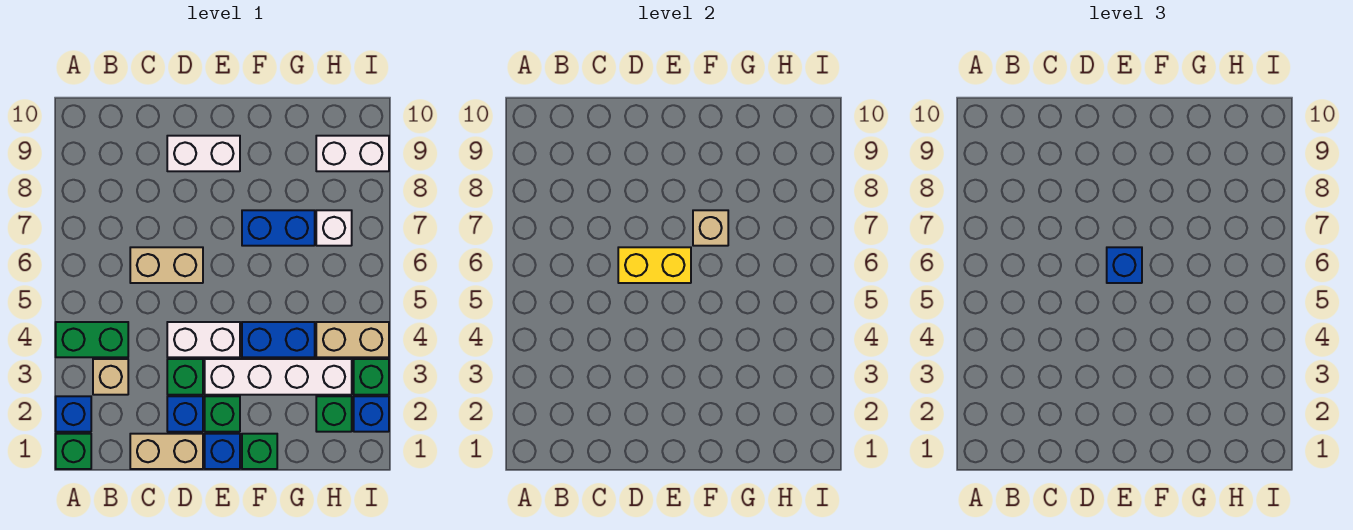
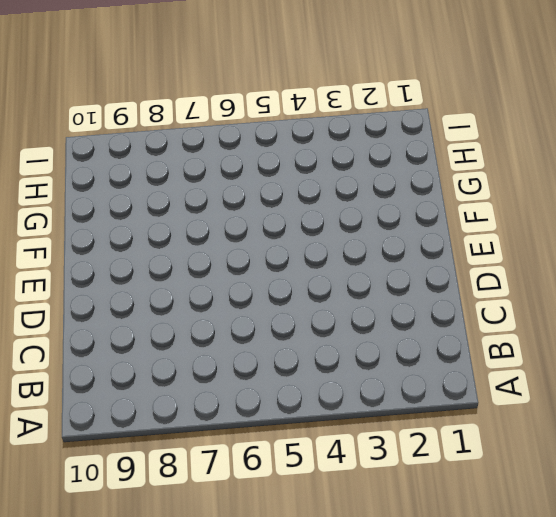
none -> green 1x1 brick [56,434,91,469]
none -> blue 1x1 brick [56,396,91,432]
none -> green 1x2 brick [56,322,128,357]

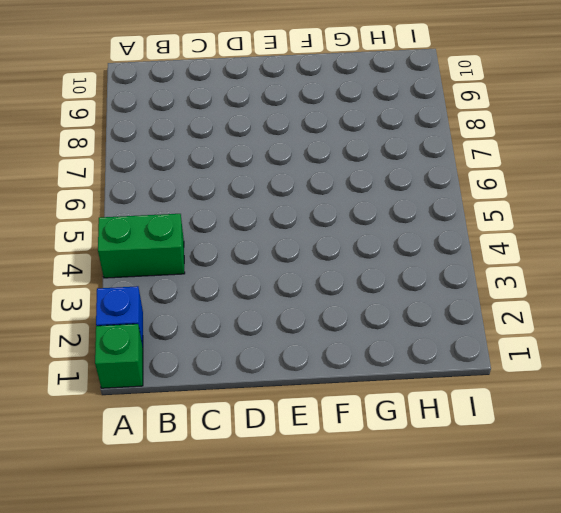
none -> tan 1x1 brick [93,359,128,395]
none -> tan 1x2 brick [130,434,203,469]
none -> tan 1x2 brick [130,247,203,283]

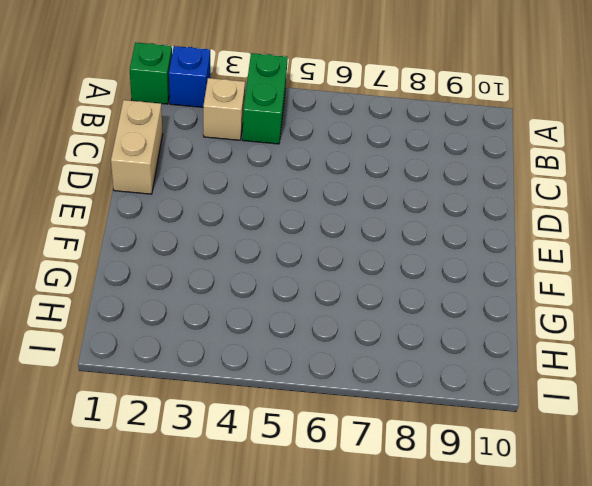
none -> tan 1x2 brick [130,247,203,283]
none -> blue 1x1 brick [167,396,203,432]
none -> green 1x1 brick [167,359,203,395]

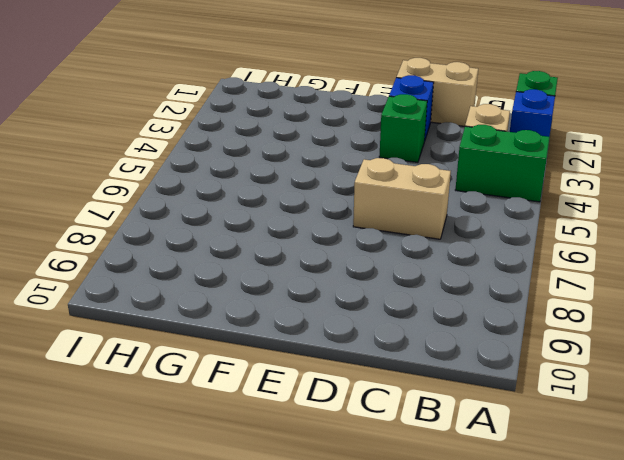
none -> white 1x2 brick [167,322,240,357]
none -> white 1x2 brick [167,136,240,171]
none -> blue 1x1 brick [205,434,240,469]

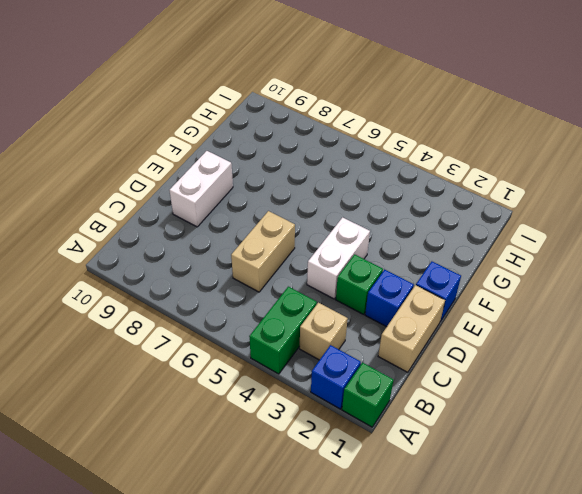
none -> green 1x1 brick [205,396,240,432]
none -> white 1x4 brick [205,359,352,395]
none -> green 1x1 brick [242,434,277,469]

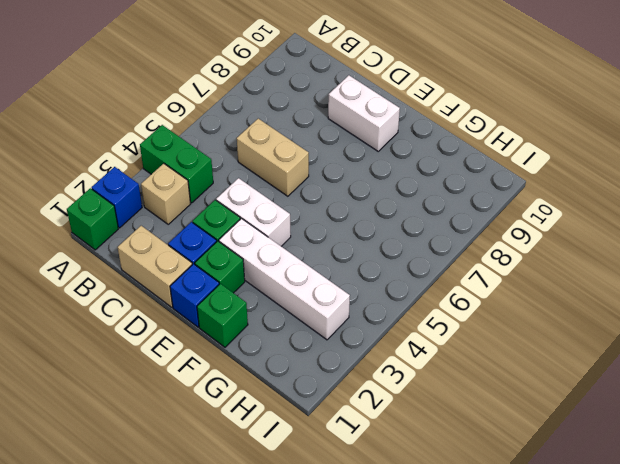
none -> blue 1x2 brick [242,322,315,357]
none -> blue 1x2 brick [242,210,315,246]
none -> green 1x1 brick [316,396,352,432]

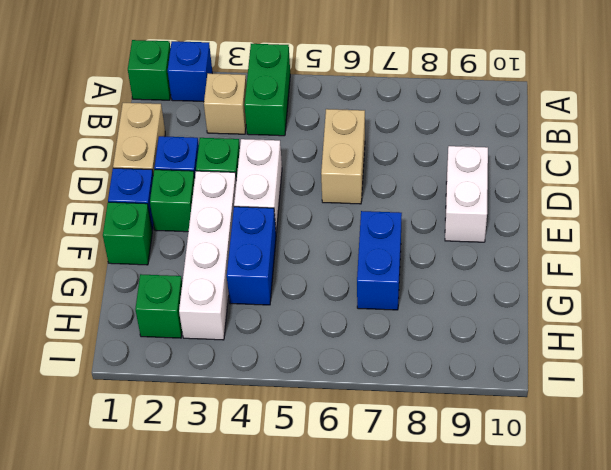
none -> tan 1x2 brick [316,322,389,357]
none -> white 1x1 brick [316,210,352,246]
none -> white 1x2 brick [316,136,389,171]

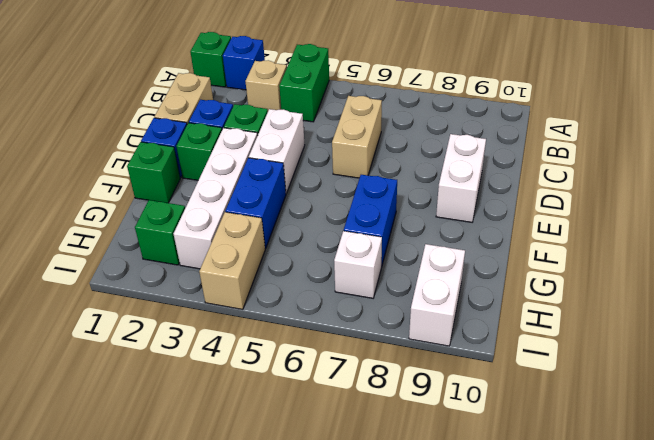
none -> blue 1x1 brick [354,396,389,432]
none -> green 1x1 brick [354,359,389,395]
none -> yellow 1x2 brick [618,247,691,283]

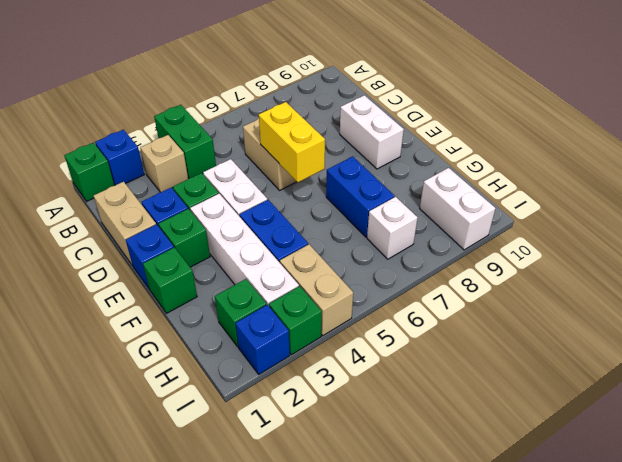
none -> tan 1x1 brick [693,210,728,246]
none -> blue 1x1 brick [1107,247,1142,283]

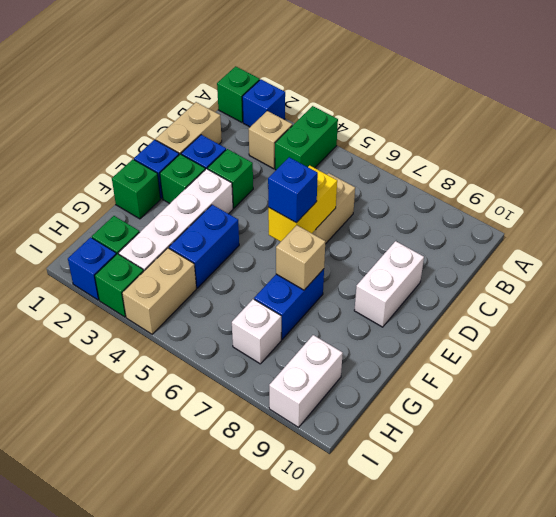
none -> white 1x2 brick [167,322,240,357]

